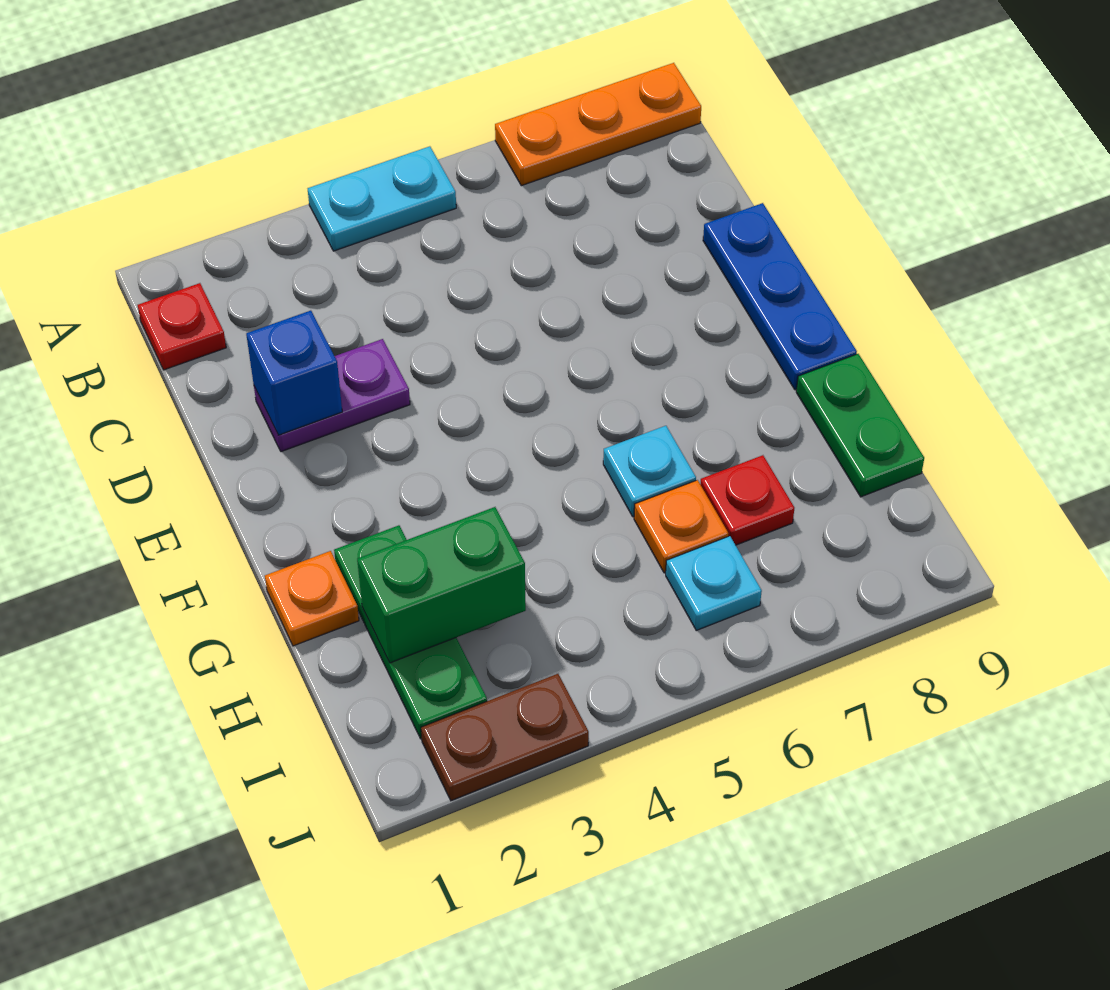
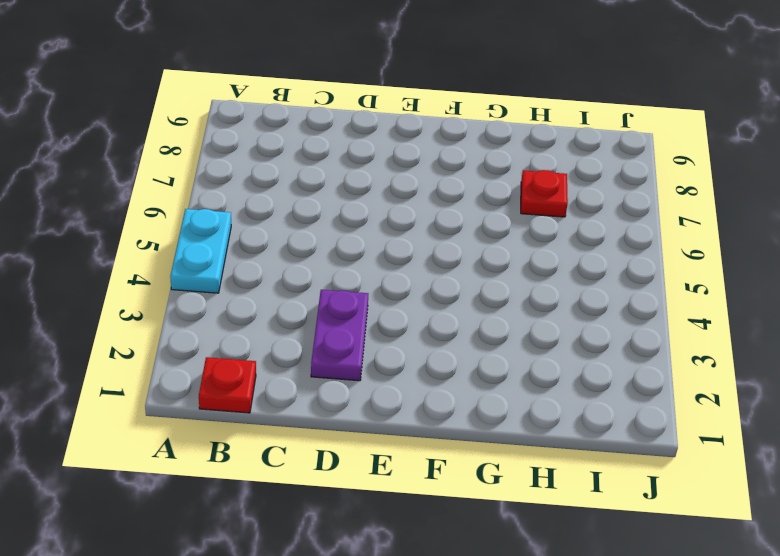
none -> orange 1x3 plate [495,63,701,186]
none -> blue 1x3 plate [703,203,857,390]
none -> orange 1x1 plate [265,551,359,646]

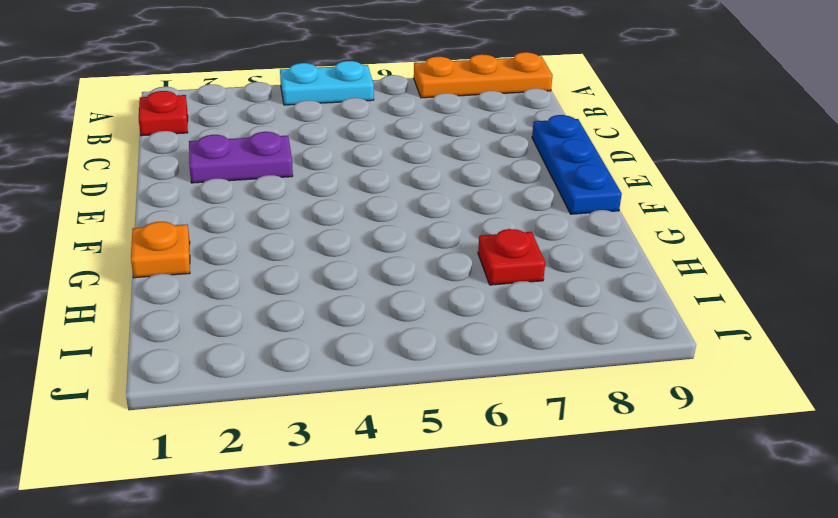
none -> green 1x3 plate [334,525,487,739]
none -> cyan 1x1 plate [603,426,696,517]
none -> green 1x2 plate [796,354,924,497]

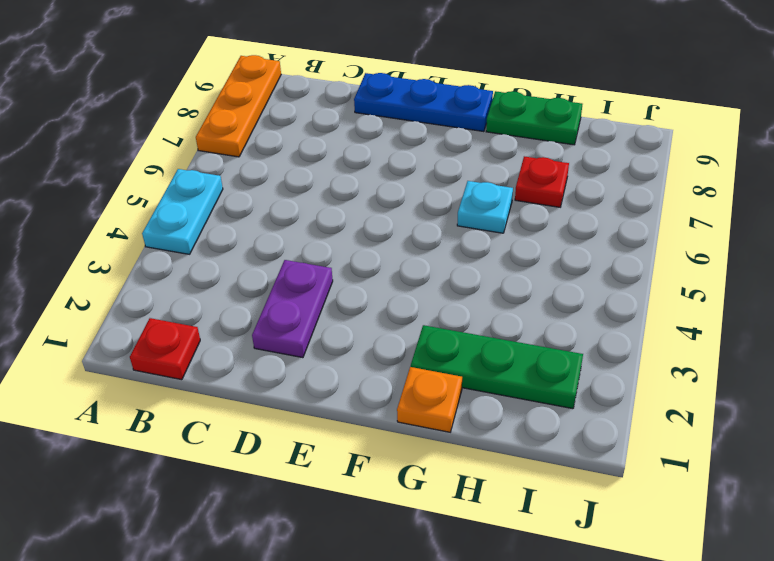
none -> orange 1x1 plate [634,480,728,573]
none -> cyan 1x1 plate [666,536,762,630]
none -> brown 1x2 plate [421,674,589,801]

